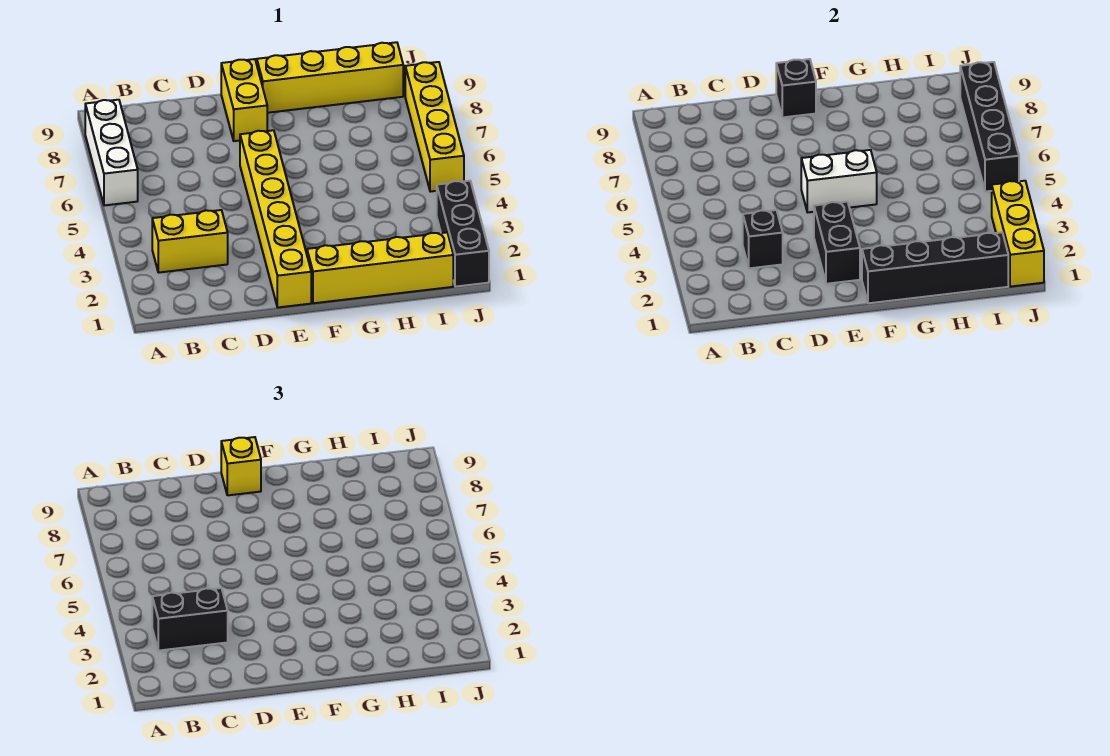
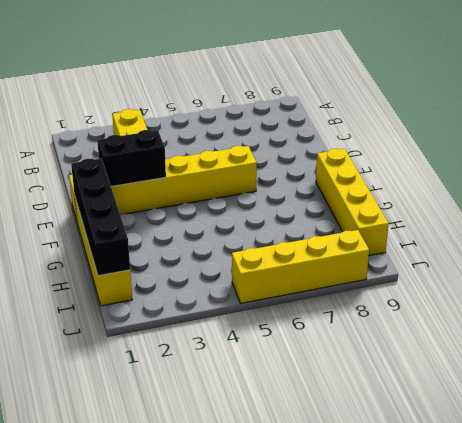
none -> white 1x3 brick [85,100,138,205]
none -> yellow 1x2 brick [221,59,267,141]
none -> black 1x3 brick [437,181,489,287]

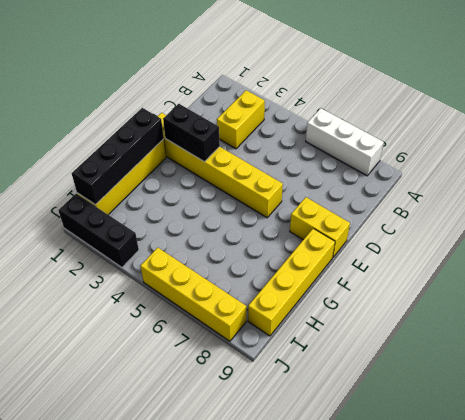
none -> black 1x1 brick [743,210,783,268]
none -> white 1x2 brick [801,150,877,212]
none -> black 1x1 brick [776,59,816,117]

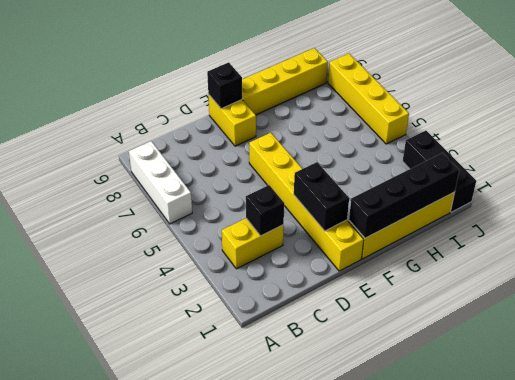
none -> white 1x2 brick [801,150,877,212]
none -> yellow 1x3 brick [992,181,1044,287]
none -> black 1x4 brick [960,62,1019,192]

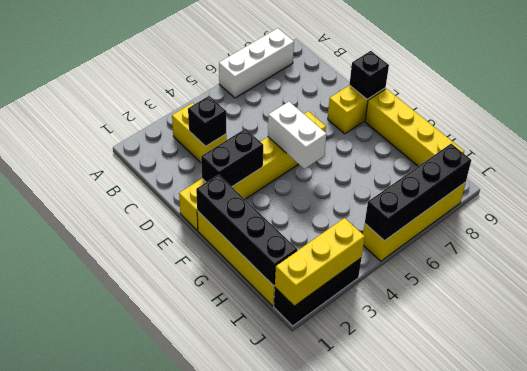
none -> black 1x2 brick [152,588,228,651]
none -> yellow 1x1 brick [221,437,261,495]

